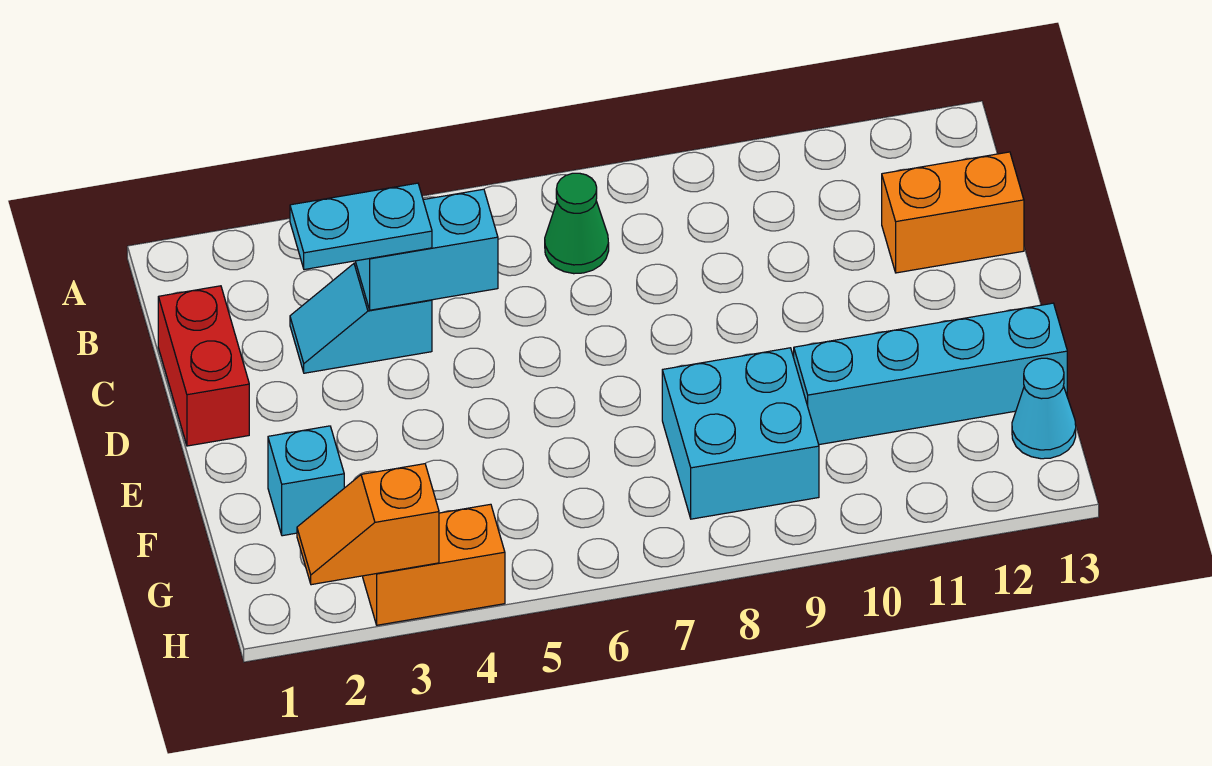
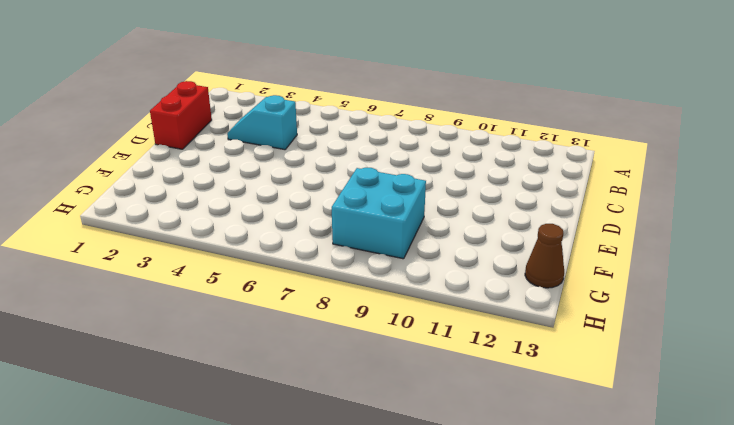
brown 1x1 cone [525,224,564,288] -> cyan 1x1 cone [1012,358,1076,459]
none -> green 1x1 cone [545,173,609,274]
none -> orange 1x2 brick [882,152,1024,273]
none -> cyan 1x1 brick [268,426,344,536]

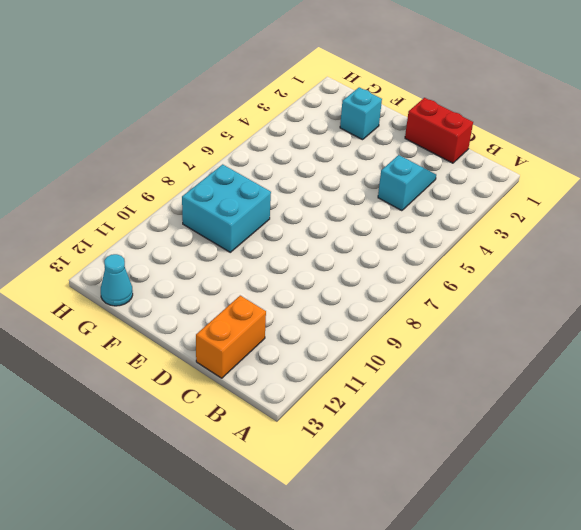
none -> green 1x1 cone [545,173,609,274]
none -> cyan 1x4 brick [794,303,1067,445]
none -> orange 1x2 brick [363,504,505,625]

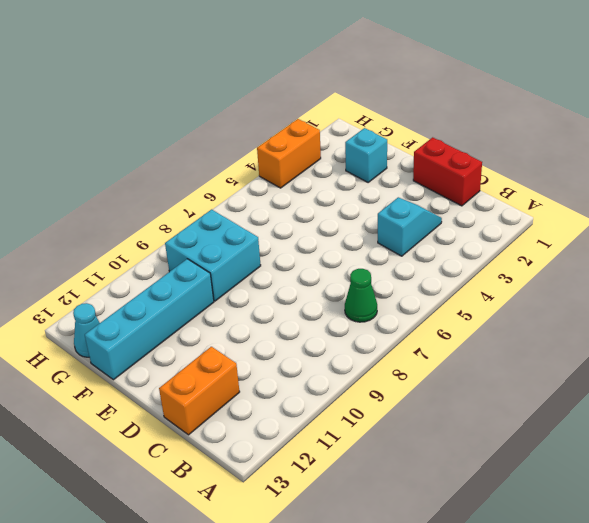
none -> cyan 1x2 brick [356,189,498,310]
none -> orange 1x2 slope [297,464,439,585]
none -> cyan 1x2 plate [290,183,432,270]

